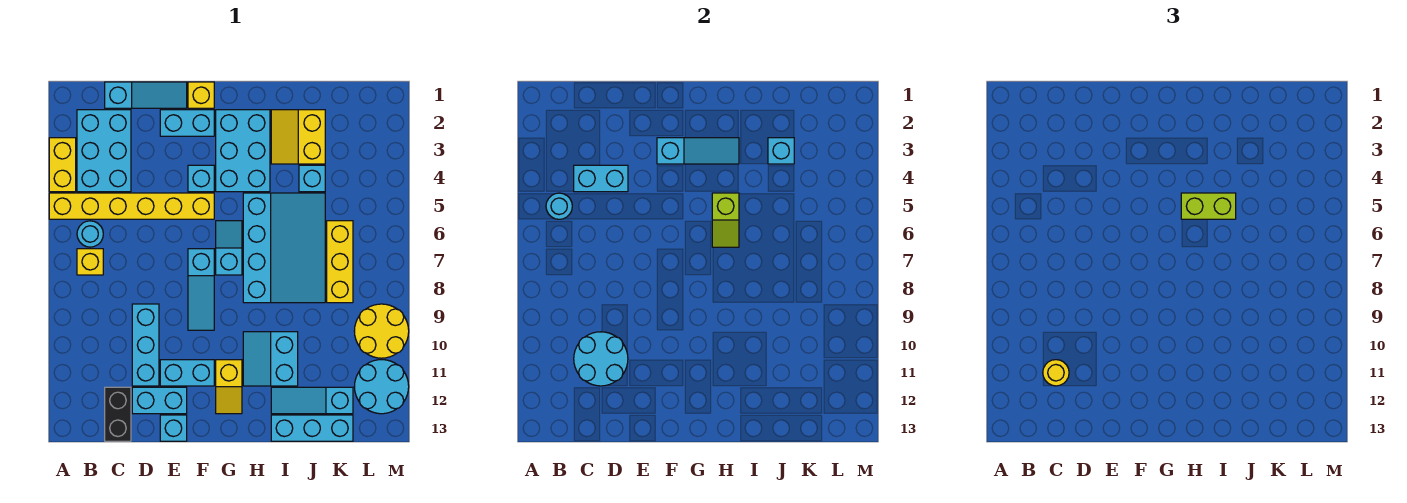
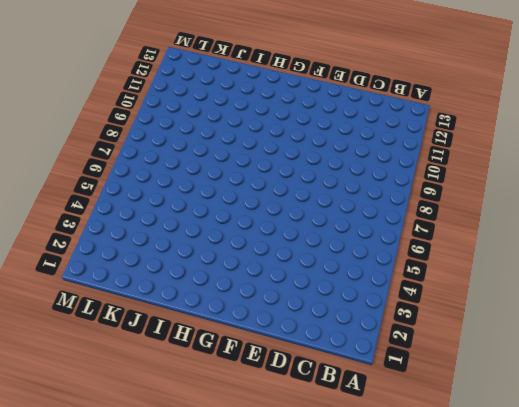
none -> yellow 1x2 brick [49,138,76,192]
none -> yellow 1x6 brick [49,193,214,219]
none -> cyan 2x3 brick [77,110,131,192]
none -> cyan 1x1 round brick [77,221,103,247]

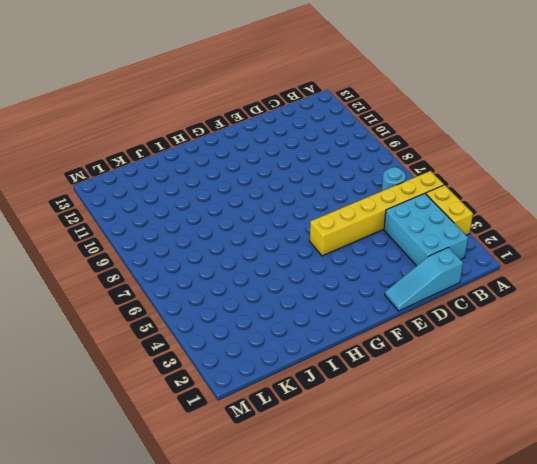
none -> yellow 1x1 brick [77,249,103,275]
none -> black 1x2 brick [105,387,131,441]
none -> cyan 1x3 brick [132,304,159,386]
none -> cyan 1x2 brick [132,387,187,414]

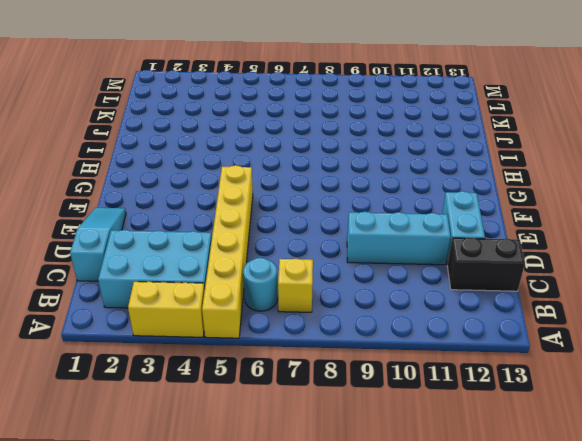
none -> cyan 1x2 brick [160,110,214,136]
none -> cyan 1x2 brick [160,360,214,386]
none -> cyan 1x1 brick [160,415,187,441]
none -> yellow 1x1 brick [188,82,214,108]

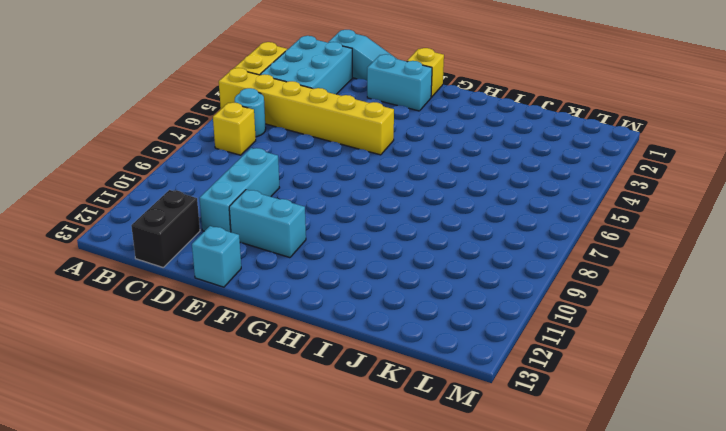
none -> cyan 1x2 brick [132,387,187,414]
none -> cyan 1x1 brick [188,165,214,192]
none -> cyan 1x3 slope [188,249,214,330]
none -> cyan 2x3 brick [216,110,270,192]

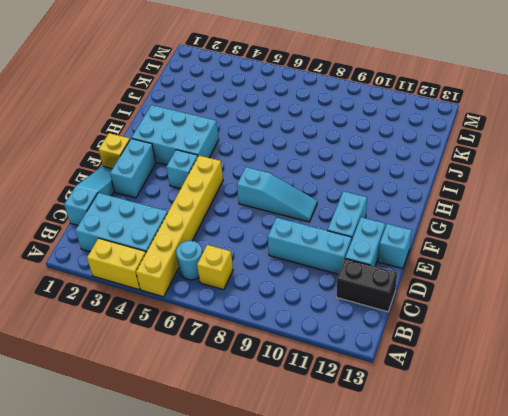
none -> cyan 1x2 slope [216,221,242,275]
none -> yellow 1x2 slope [216,360,242,414]
none -> cyan 3x4 slope [243,193,325,303]
none -> cyan 2x2 slope [243,332,298,386]

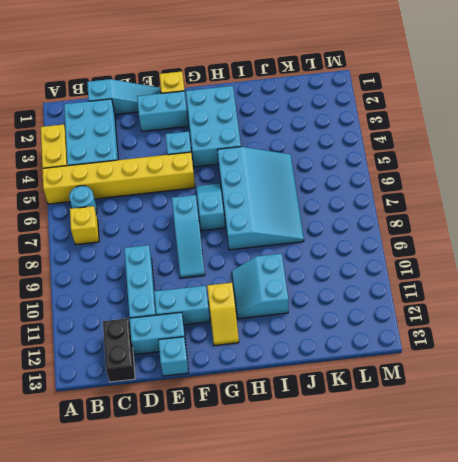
none -> yellow 2x2 slope [271,110,325,164]
none -> cyan 1x3 slope [271,387,353,414]
none -> cyan 1x3 brick [271,415,353,441]
none -> cyan 1x1 brick [299,165,325,192]

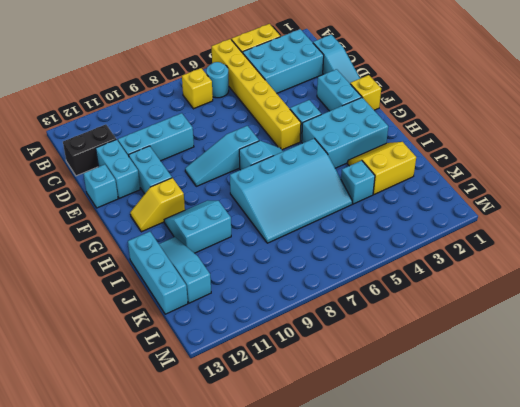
none -> yellow 1x3 brick [327,221,353,303]
none -> yellow 2x2 round brick [354,304,409,358]
none -> cyan 2x2 round brick [354,360,409,414]
none -> cyan 1x1 round brick [546,193,572,219]

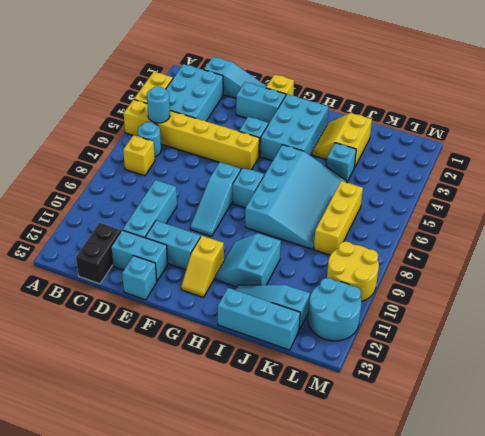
none -> cyan 1x2 brick [574,165,628,192]
none -> cyan 2x2 round brick [574,332,628,386]
none -> cyan 1x3 slope [657,138,739,164]
none -> lime 1x2 slope [712,193,739,247]

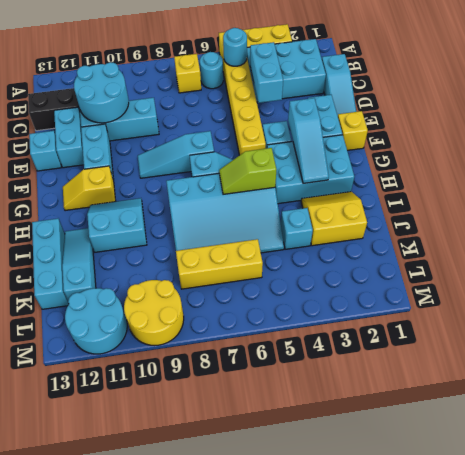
none -> cyan 1x1 brick [768,138,794,164]
none -> yellow 1x1 round brick [1043,360,1069,386]
none -> lime 1x2 brick [1181,193,1236,219]

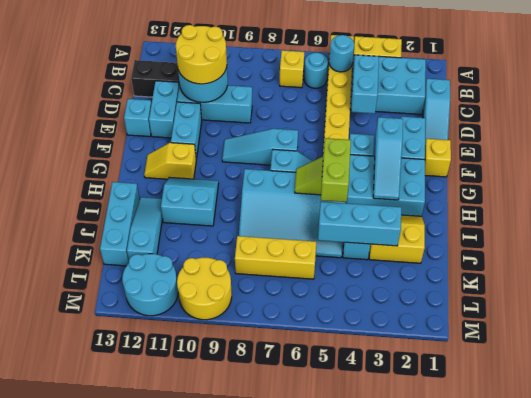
yellow 2x2 round brick [176,25,227,84] -> yellow 1x1 round brick [1043,360,1069,386]
cyan 1x3 brick [318,202,401,246] -> cyan 1x1 brick [768,138,794,164]

